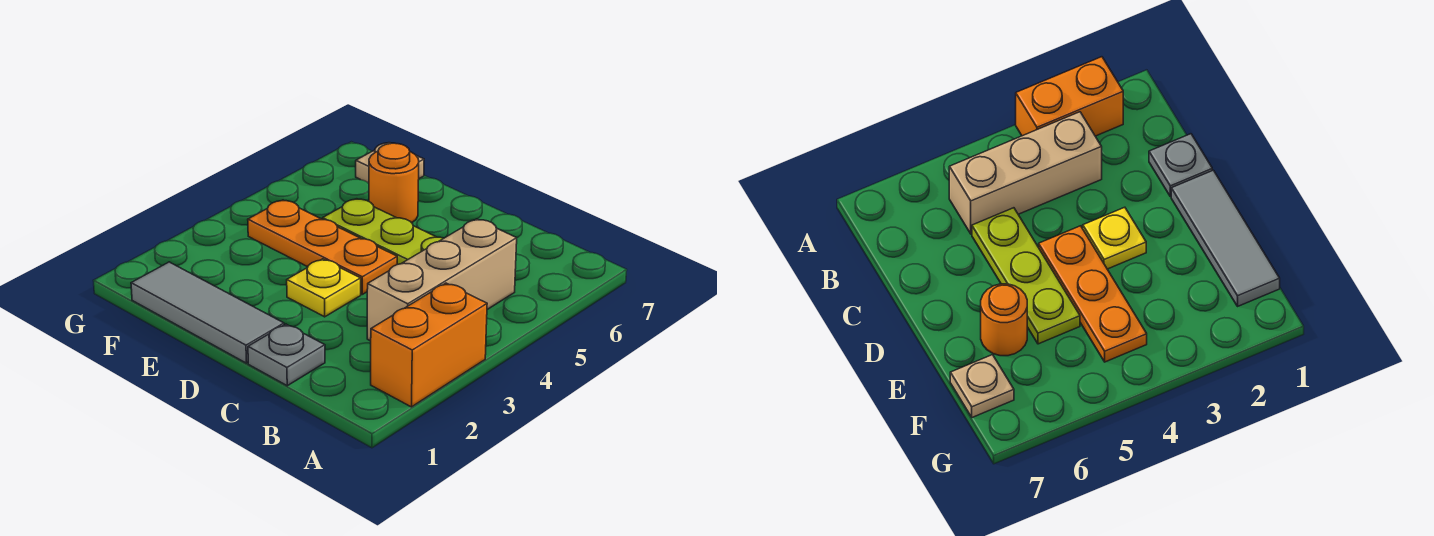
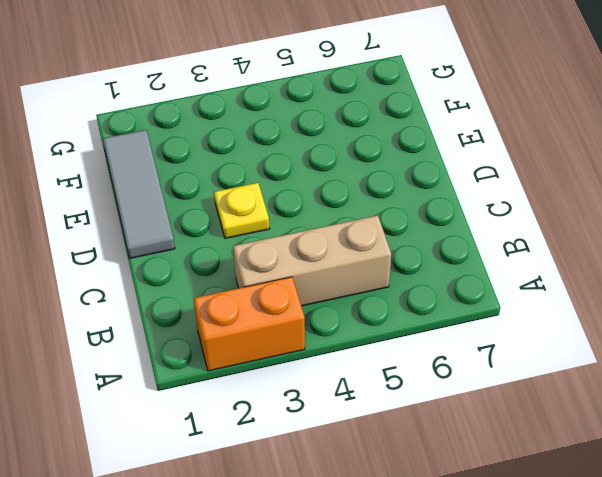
none -> grey 1x1 plate [248,324,325,386]
none -> lime 1x3 plate [323,199,444,264]

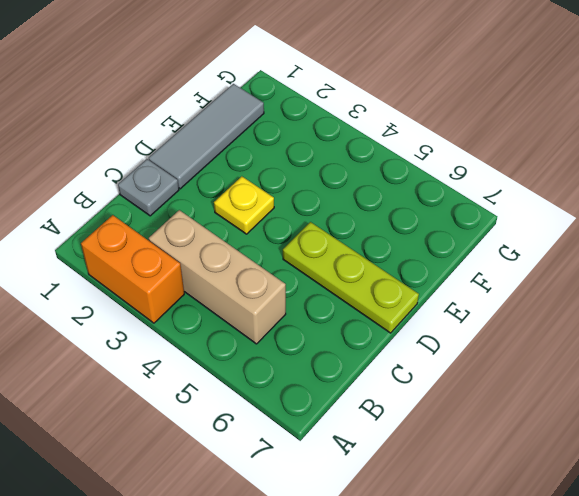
lime 1x3 plate [283,222,419,333] -> lime 1x3 plate turned to [323,199,444,264]
none -> orange 1x3 plate [248,200,397,294]
none -> orange 1x1 round brick [369,143,419,223]

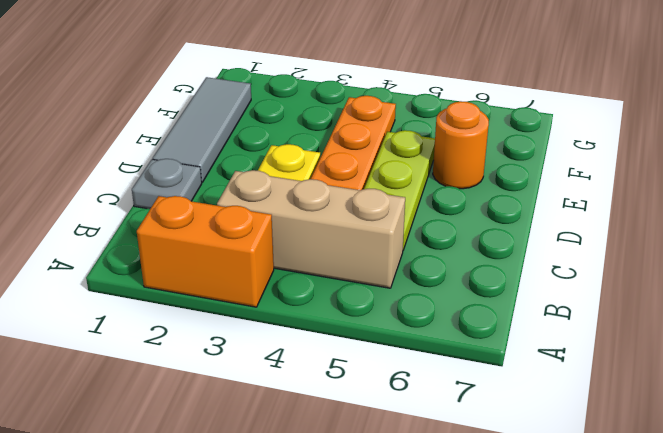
none -> tan 1x1 plate [356,143,424,183]

